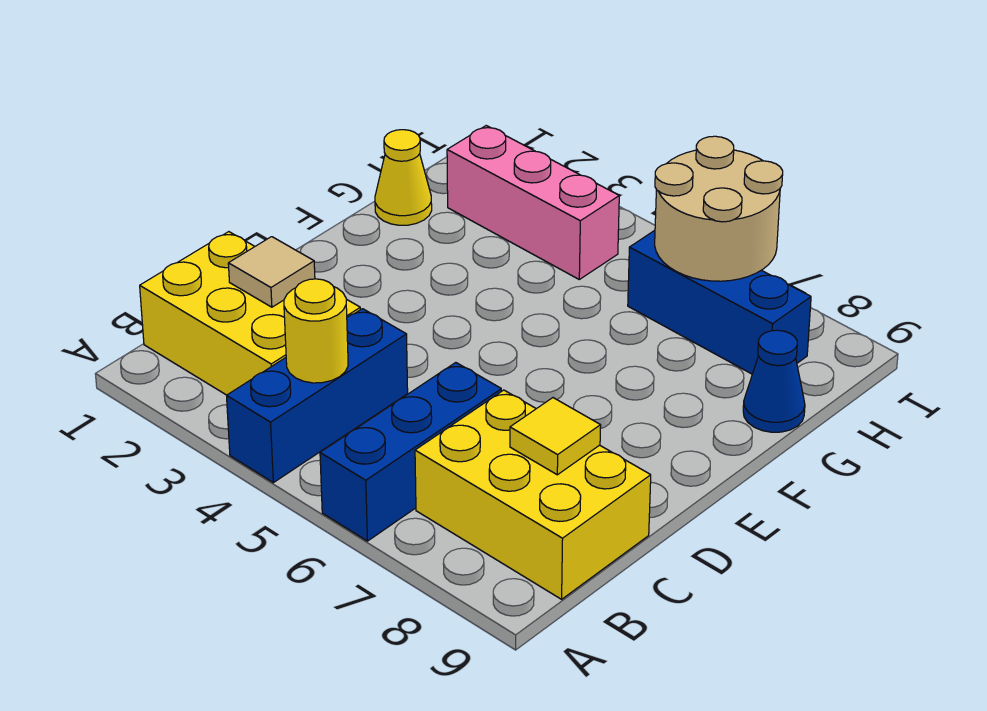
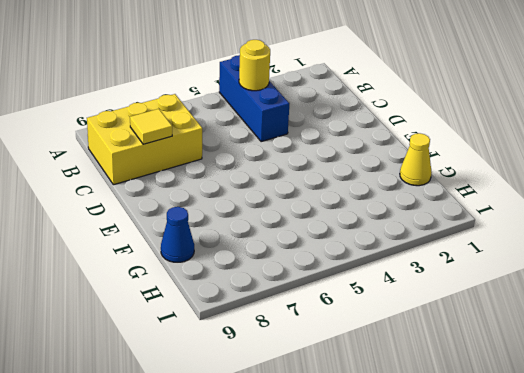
none -> blue 1x3 brick [320,363,501,541]
none -> yellow 2x3 brick [140,232,360,395]
none -> pink 1x3 brick [447,126,619,279]

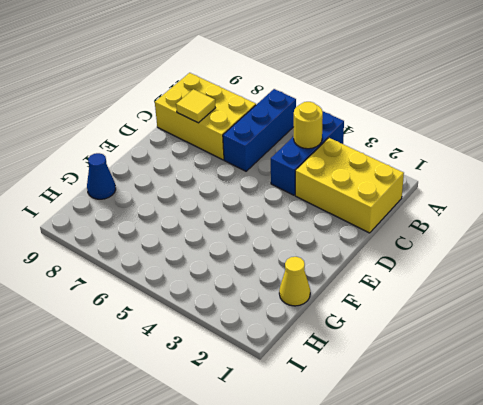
none -> pink 1x3 brick [447,126,619,279]
none -> blue 1x3 brick [628,230,811,374]
none -> tan 1x1 tile [228,237,315,307]

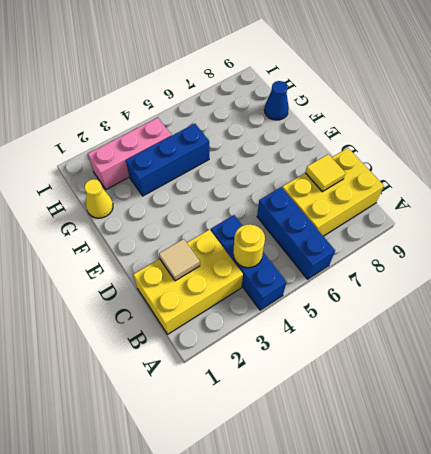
blue 1x3 brick [126,124,209,196] -> blue 1x3 brick moved to [628,230,811,374]
none -> tan 2x2 round brick [655,136,783,281]

